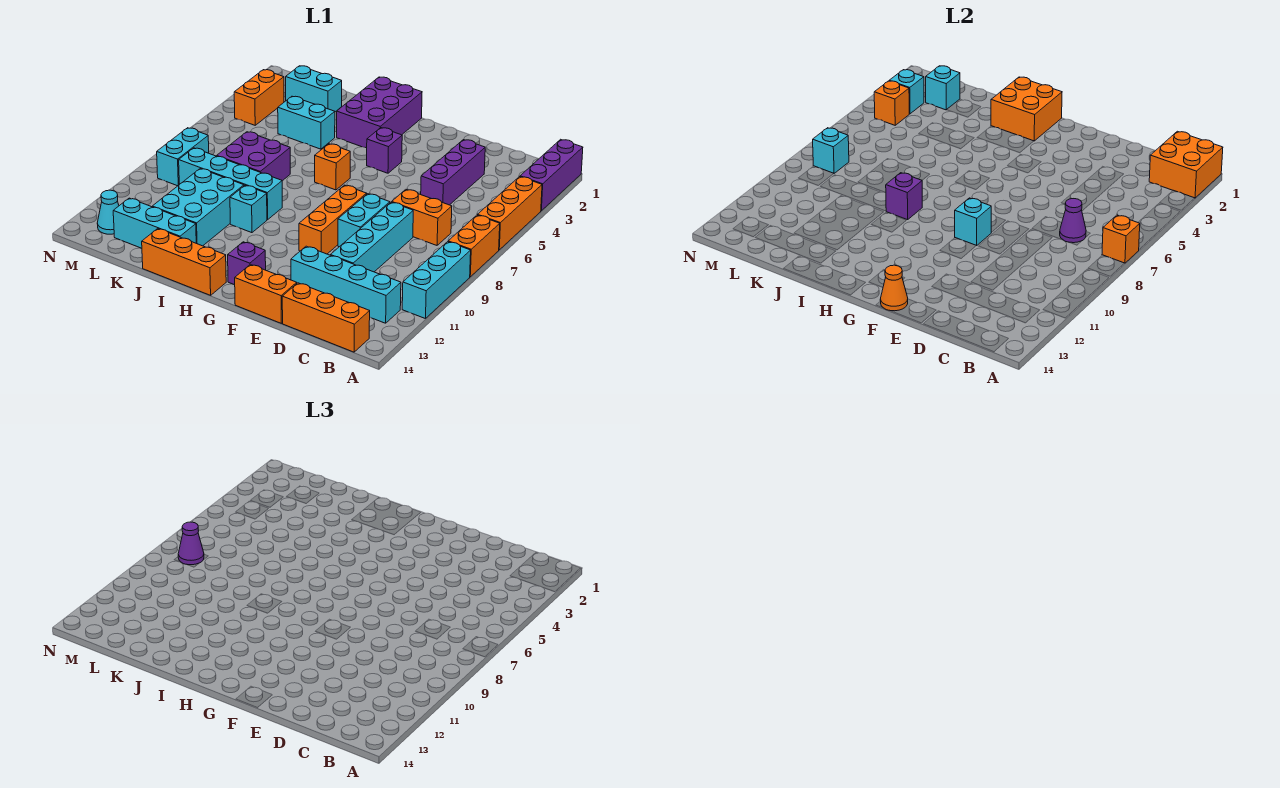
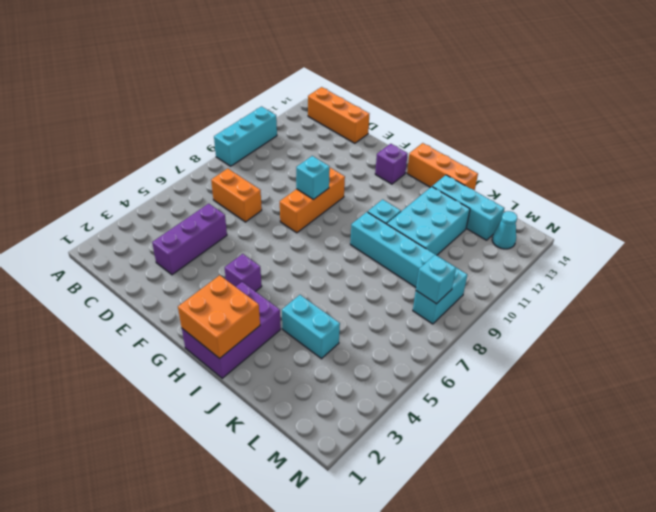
none -> purple 1x3 brick [520,139,583,211]
none -> orange 1x3 brick [478,176,542,250]
none -> orange 1x2 brick [448,215,500,277]
none -> cyan 1x4 brick [291,246,401,323]

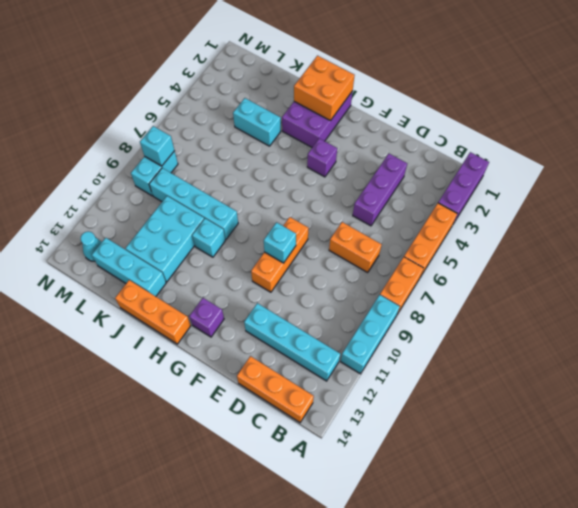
none -> cyan 1x4 brick [331,202,413,272]
none -> cyan 1x2 brick [338,194,390,247]
none -> orange 1x2 brick [235,264,297,323]
none -> orange 1x1 brick [315,144,350,190]

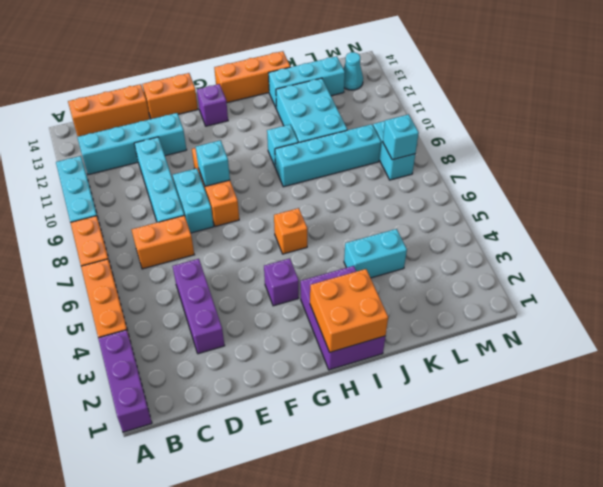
none -> purple 2x2 brick [217,132,290,181]
none -> cyan 1x2 brick [286,66,342,112]
none -> orange 1x2 brick [234,70,284,125]
none -> orange 2x2 brick [1149,131,1223,198]

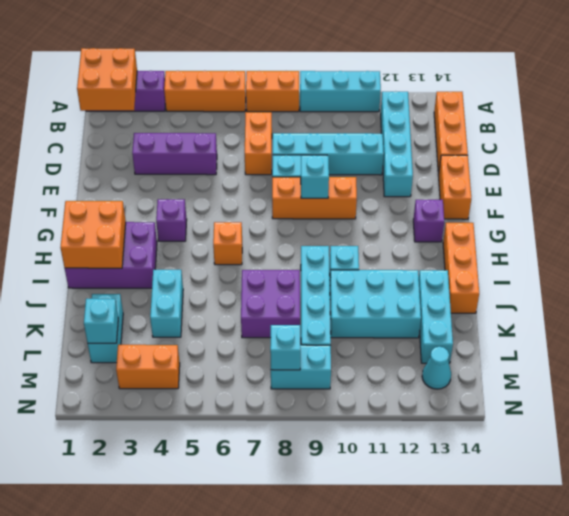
none -> orange 1x1 brick [1102,215,1140,263]
none -> purple 1x1 cone [1060,199,1086,243]
none -> orange 1x1 cone [880,265,908,311]
none -> purple 1x1 brick [886,173,922,220]

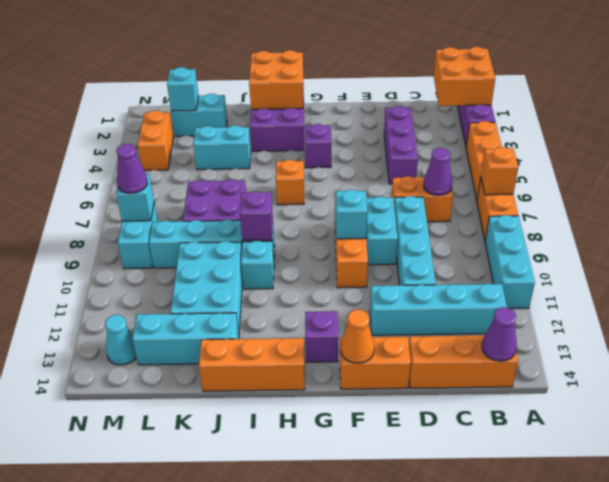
purple 1x1 cone [482,307,517,361] -> none
none -> cyan 1x1 brick [889,70,924,114]
none -> orange 1x1 brick [874,81,909,125]

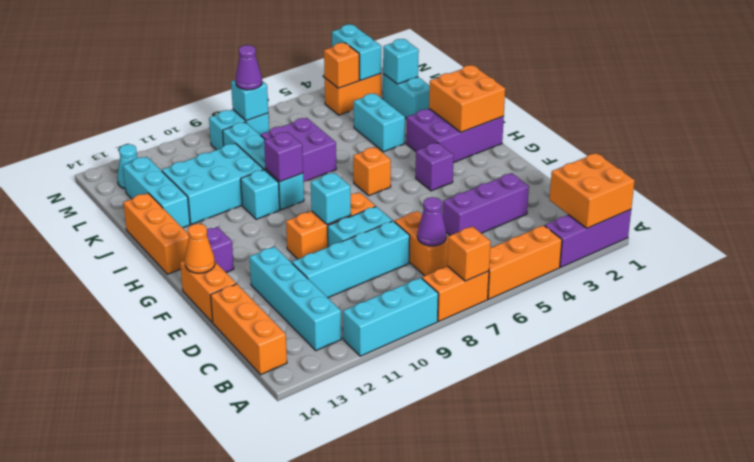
cyan 1x2 brick [332,24,381,80] -> cyan 1x1 brick [889,70,924,114]

